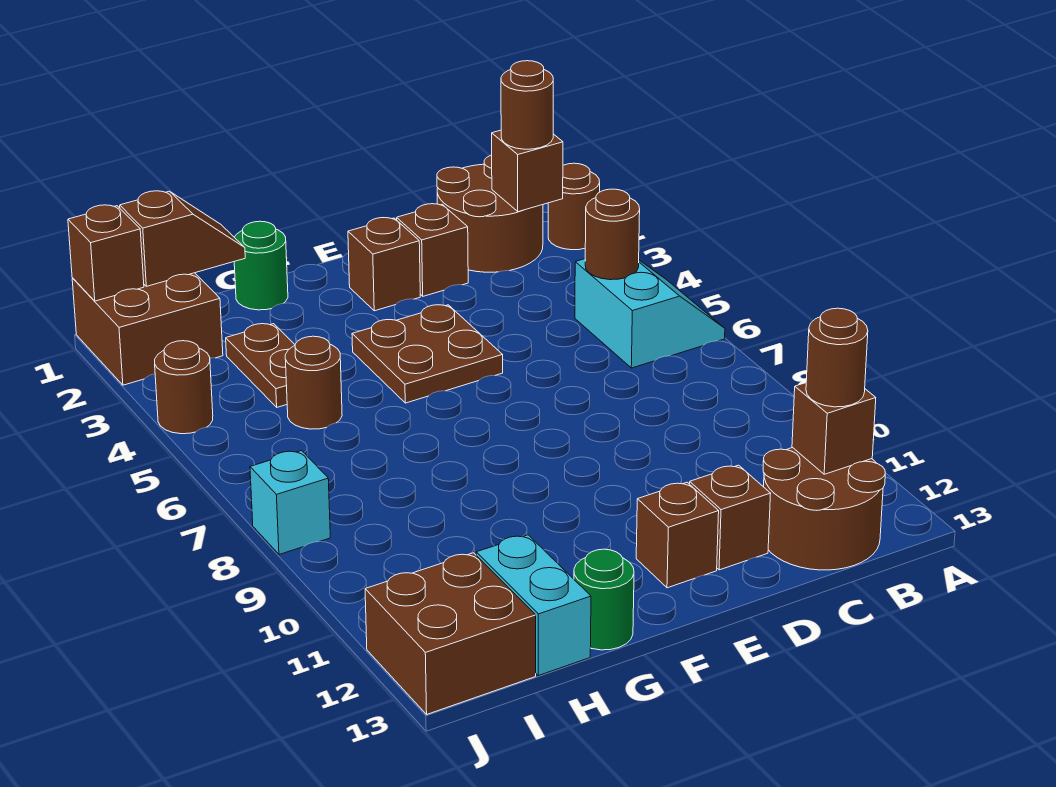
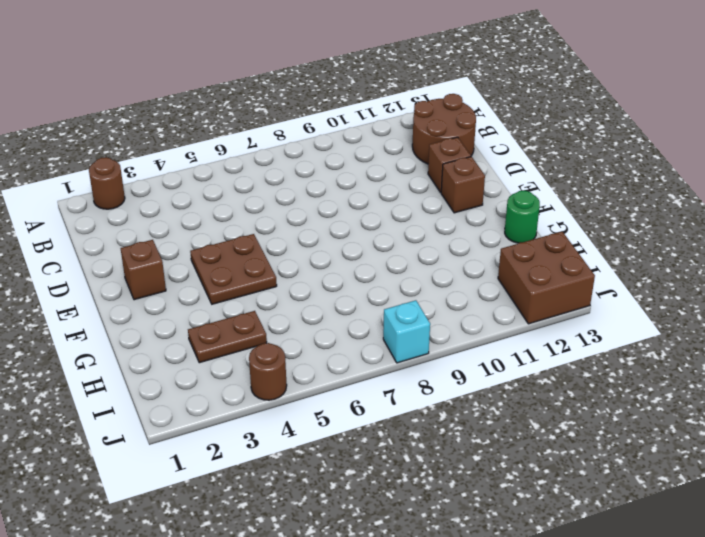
none -> cyan 2x2 slope [575,259,725,368]
none -> brown 2x2 round brick [437,155,543,272]
none -> brown 1x1 brick [397,204,468,296]

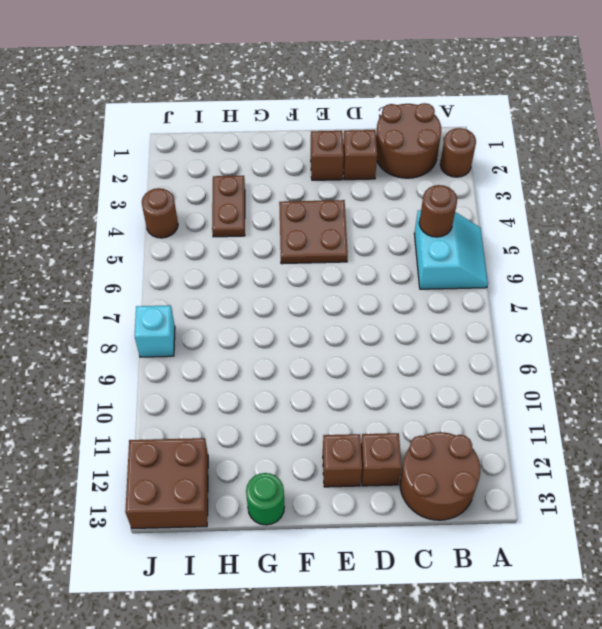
none -> green 1x1 round brick [234,221,288,310]
none -> brown 1x1 round brick [285,336,342,429]
none -> cyan 1x2 brick [476,535,591,676]

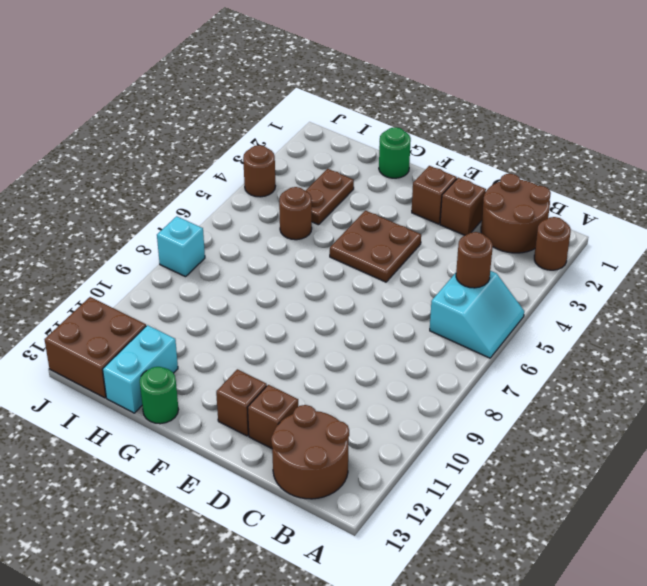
none -> brown 2x2 brick [72,273,223,385]
none -> brown 1x1 brick [492,130,563,212]
none -> brown 1x1 brick [792,383,876,474]

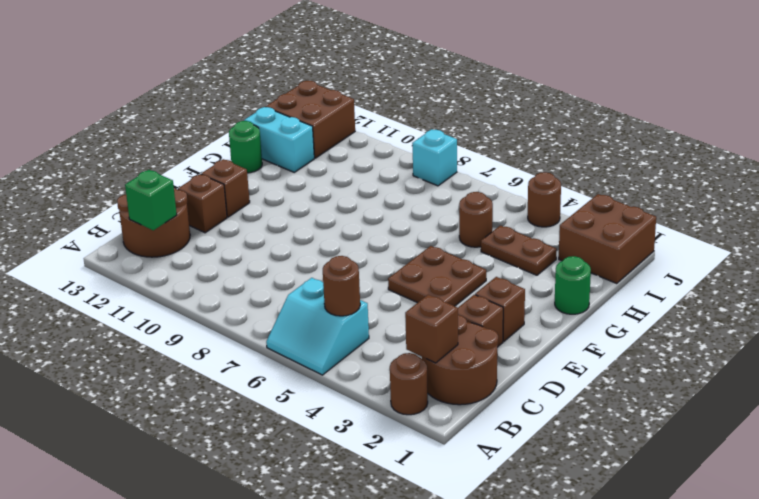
green 1x1 brick [125,170,177,230] -> brown 1x1 brick [792,383,876,474]
none -> brown 1x2 slope [120,191,245,286]
none -> brown 1x1 brick [68,205,144,301]
none -> brown 1x1 round brick [501,61,553,149]

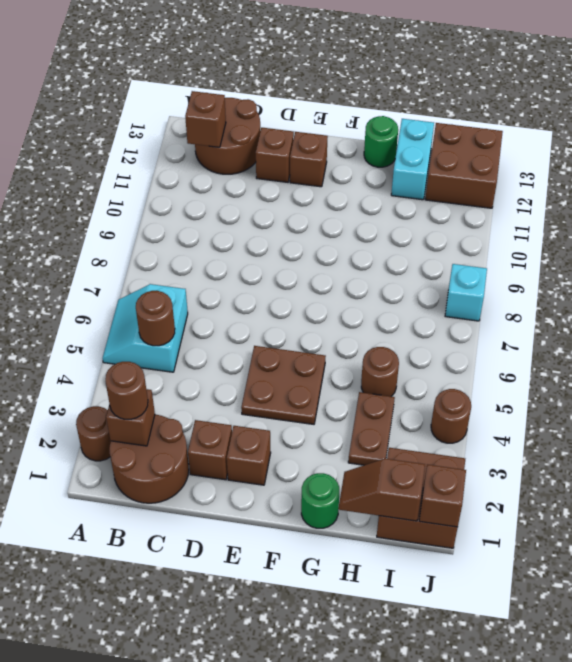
none -> brown 1x1 round brick [806,308,868,407]

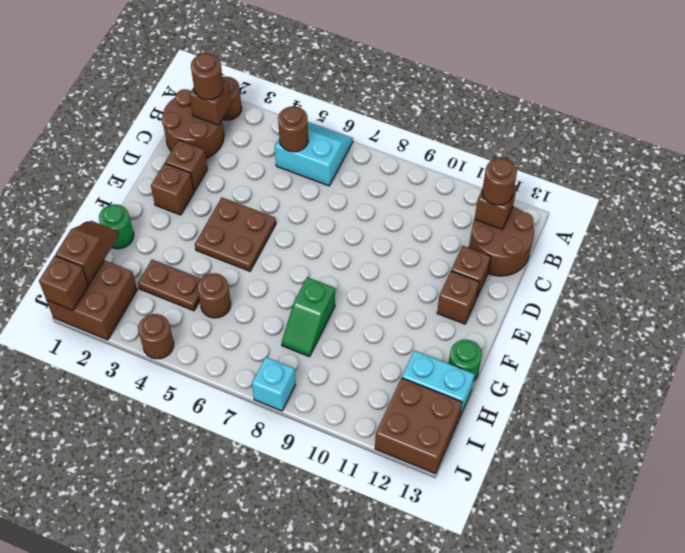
green 1x2 slope [282,277,335,357] -> none

